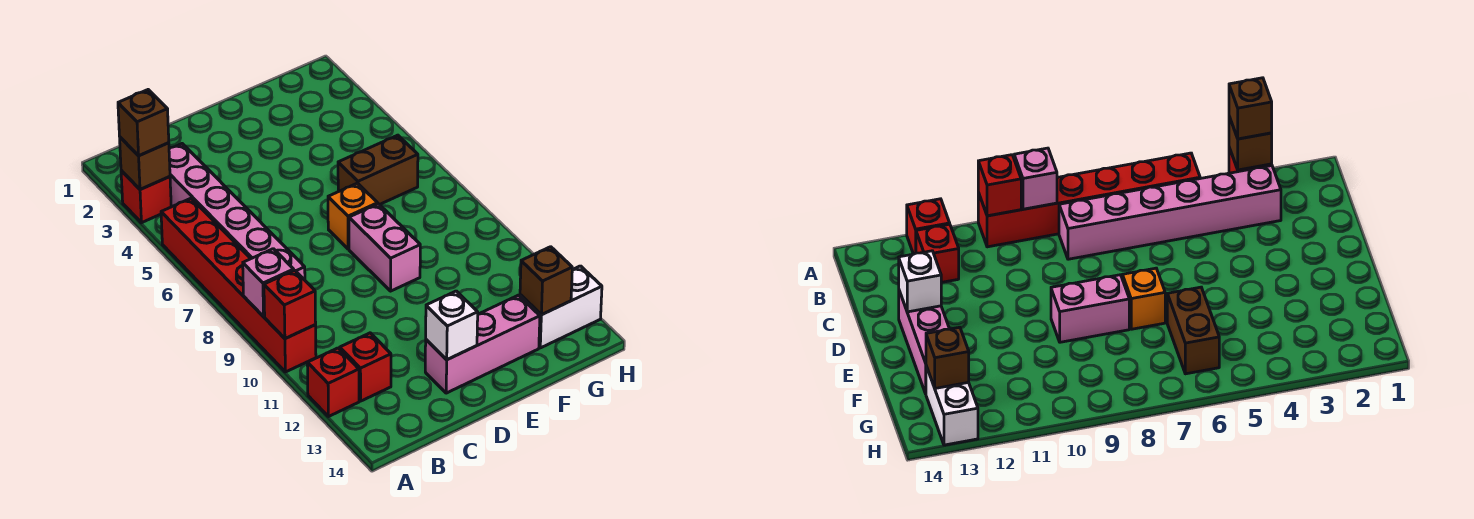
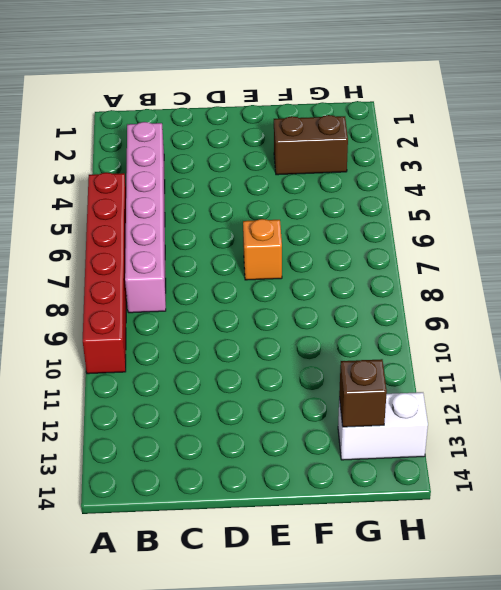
brown 1x2 brick [274,115,348,175] -> brown 1x2 brick moved to [338,135,418,205]
none -> red 1x1 brick [121,171,171,223]
none -> red 1x1 brick [307,348,359,417]
none -> red 1x1 brick [340,333,391,401]

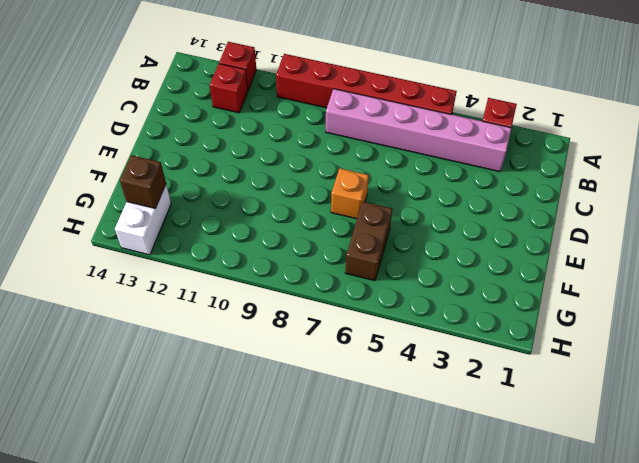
none -> pink 1x3 brick [425,295,540,393]
none -> pink 1x2 brick [349,204,420,291]
none -> brown 1x1 brick [120,137,170,189]

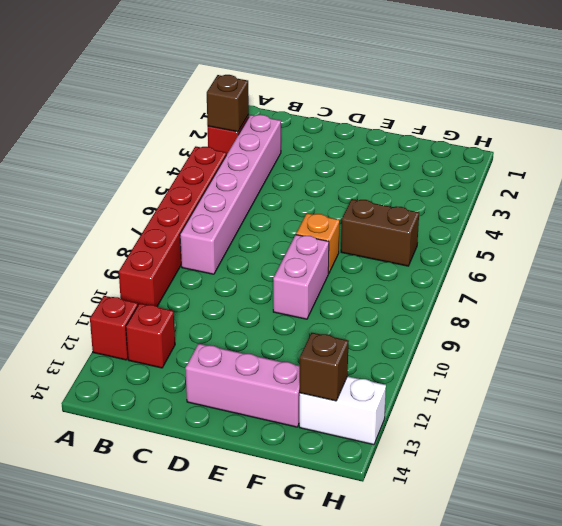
none -> pink 1x1 brick [243,249,294,317]
none -> red 1x1 brick [264,270,316,339]
none -> white 1x1 brick [426,291,478,360]

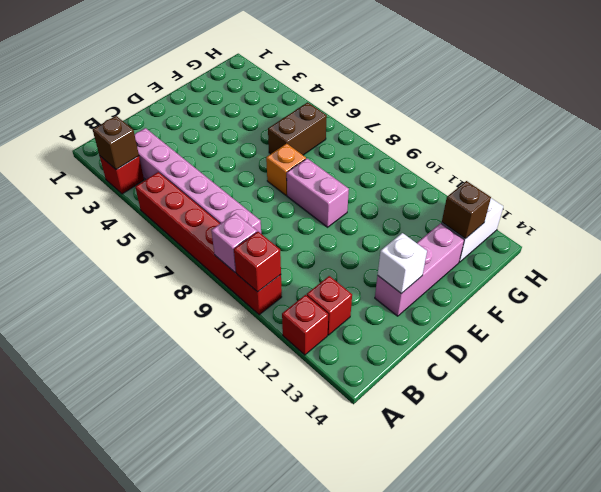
none -> brown 1x1 brick [118,90,169,156]

